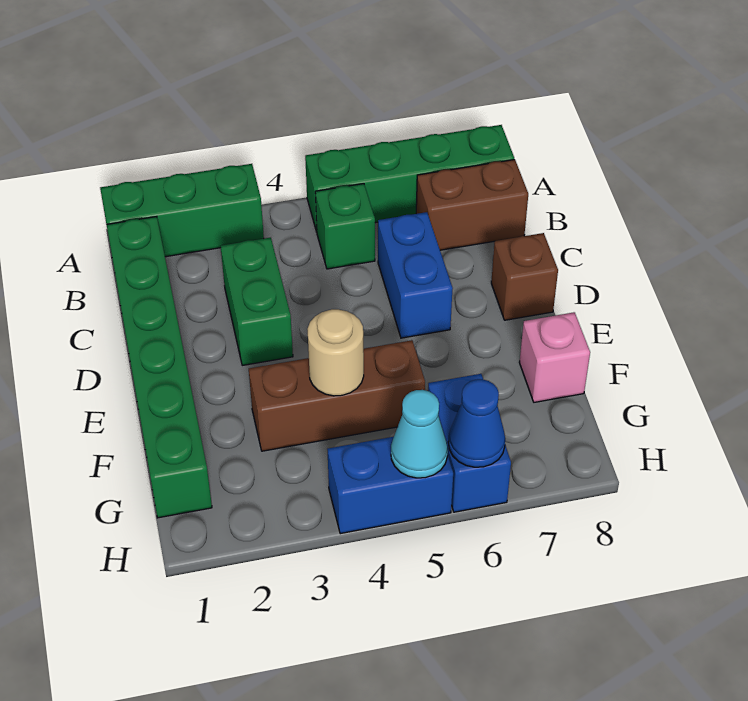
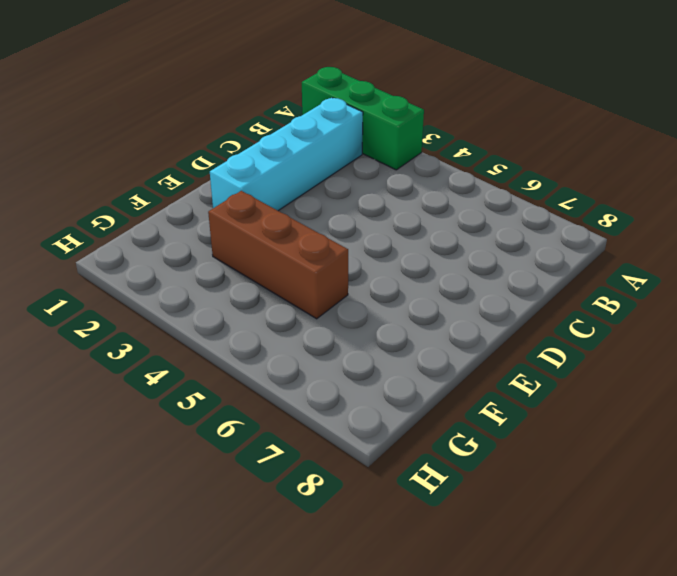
cyan 1x4 brick [210,98,363,211] -> none
none -> green 1x4 brick [305,125,514,232]
none -> green 1x6 brick [107,217,212,518]
none -> green 1x1 brick [315,184,375,269]

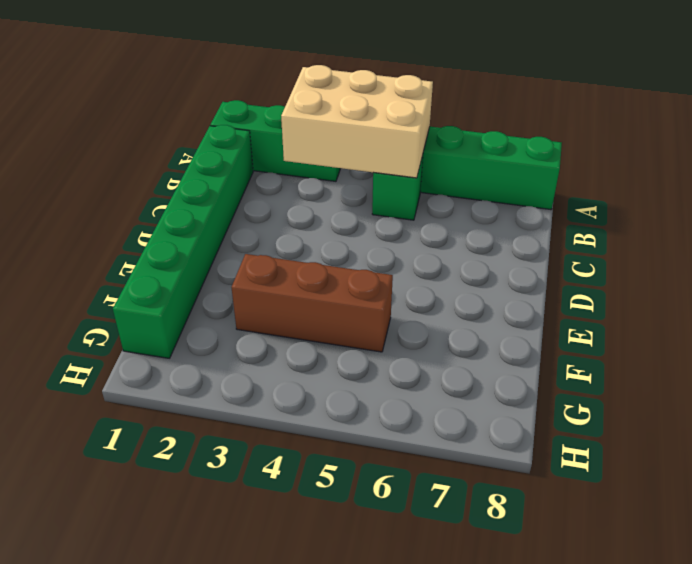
tan 2x3 brick [281,65,433,178] -> none
none -> brown 1x2 brick [416,160,528,250]
none -> green 1x2 brick [221,238,293,365]
none -> blue 1x2 brick [378,212,453,338]

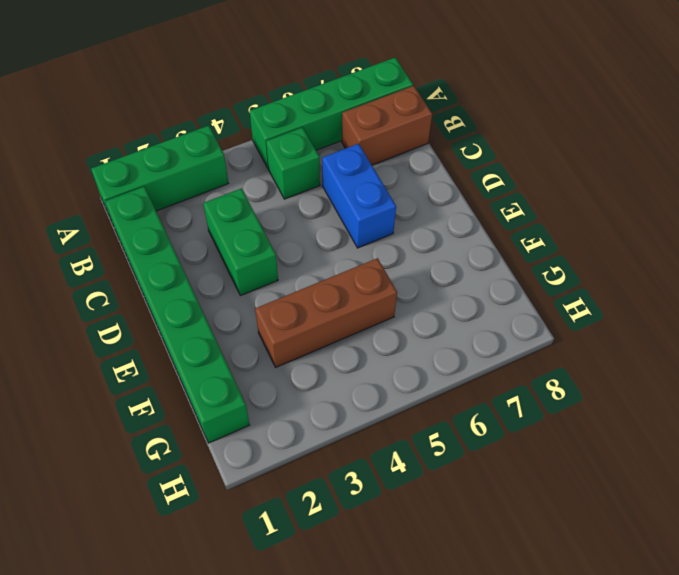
none -> brown 1x1 brick [491,233,558,320]
none -> pink 1x1 brick [519,312,590,402]
none -> blue 1x2 brick [428,374,511,512]

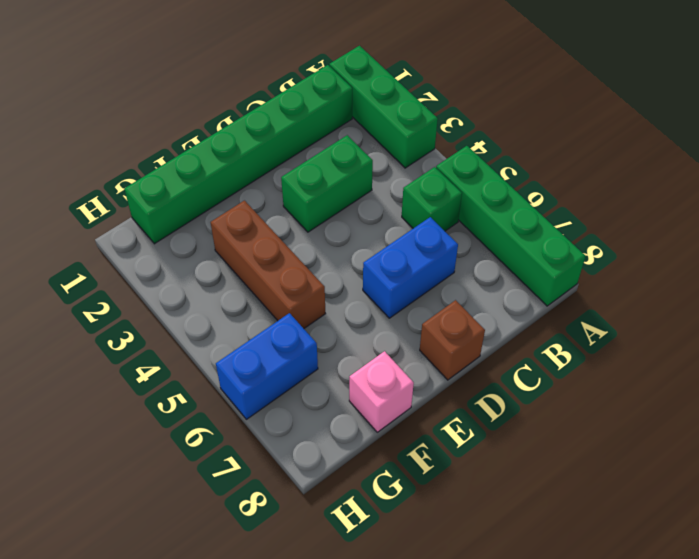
none -> brown 1x2 brick [416,160,528,250]
none -> blue 1x2 brick [327,437,453,534]
none -> tan 1x1 round brick [307,309,364,396]

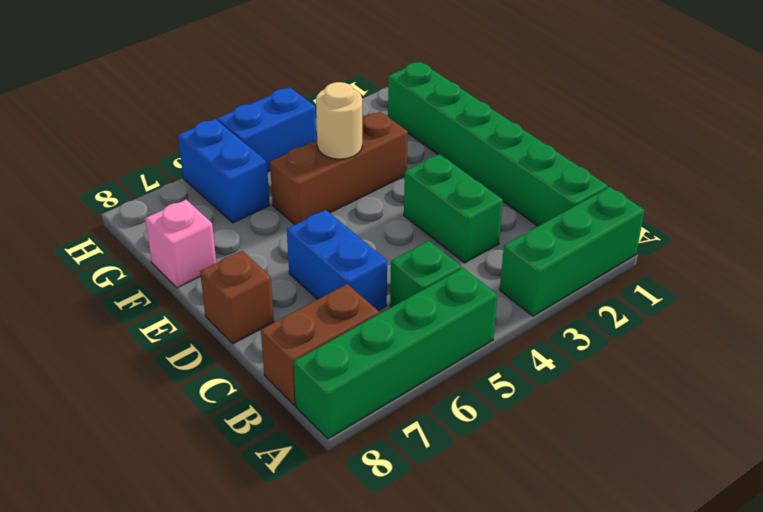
none -> cyan 1x1 cone [391,390,448,478]
none -> blue 1x1 cone [448,379,505,467]

